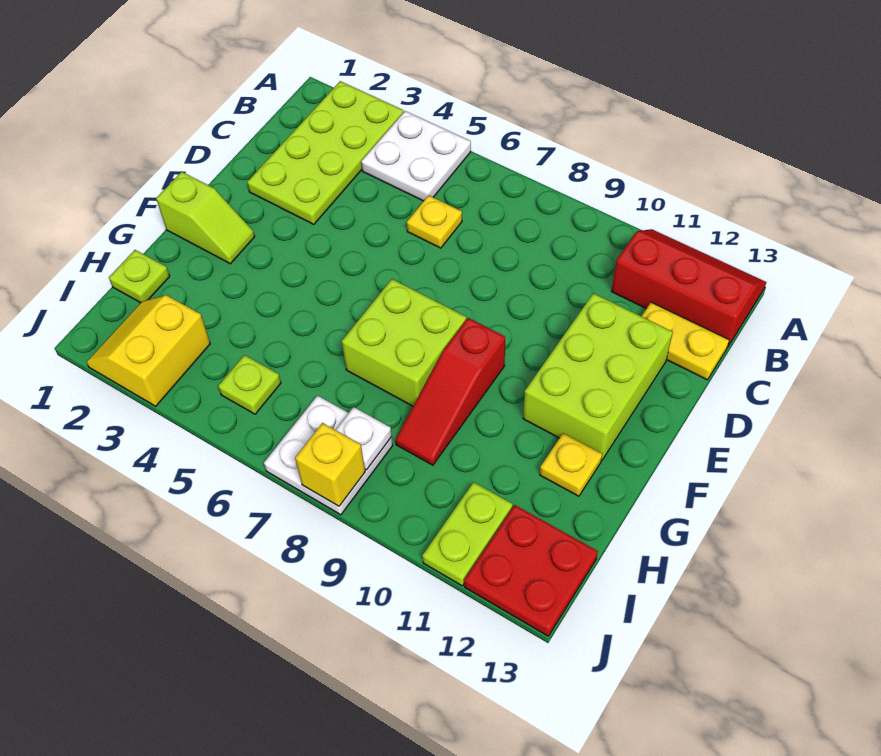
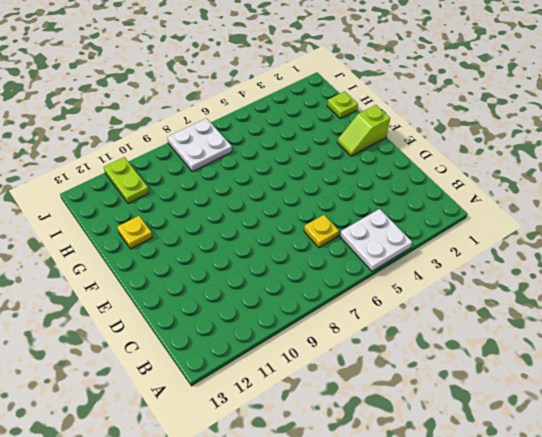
none -> lime 2x4 plate [247,81,404,225]
none -> red 2x3 slope [612,229,766,347]
none -> yellow 1x2 plate [641,302,729,380]

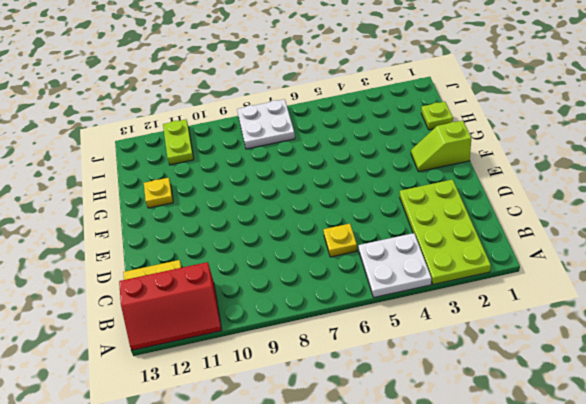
none -> lime 2x3 brick [523,293,673,460]
none -> lime 2x2 brick [342,279,466,406]
none -> red 1x3 slope [395,318,505,465]

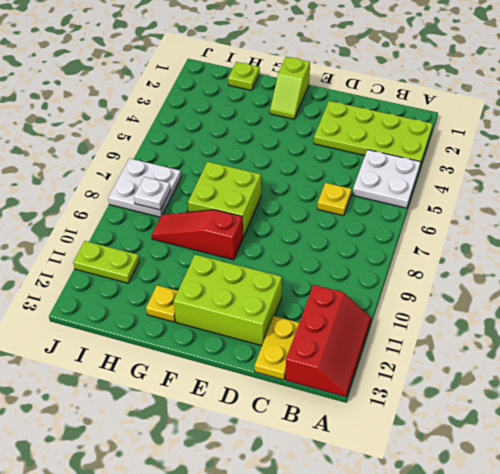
none -> yellow 2x2 slope [87,295,210,406]
none -> lime 1x1 plate [218,355,281,414]
none -> red 2x2 plate [464,505,598,636]

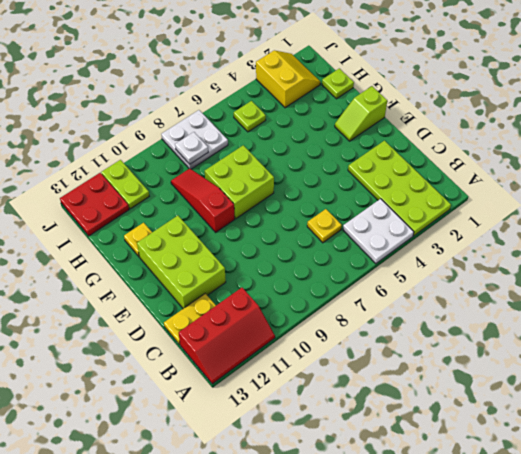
none -> yellow 1x1 brick [295,423,365,506]

